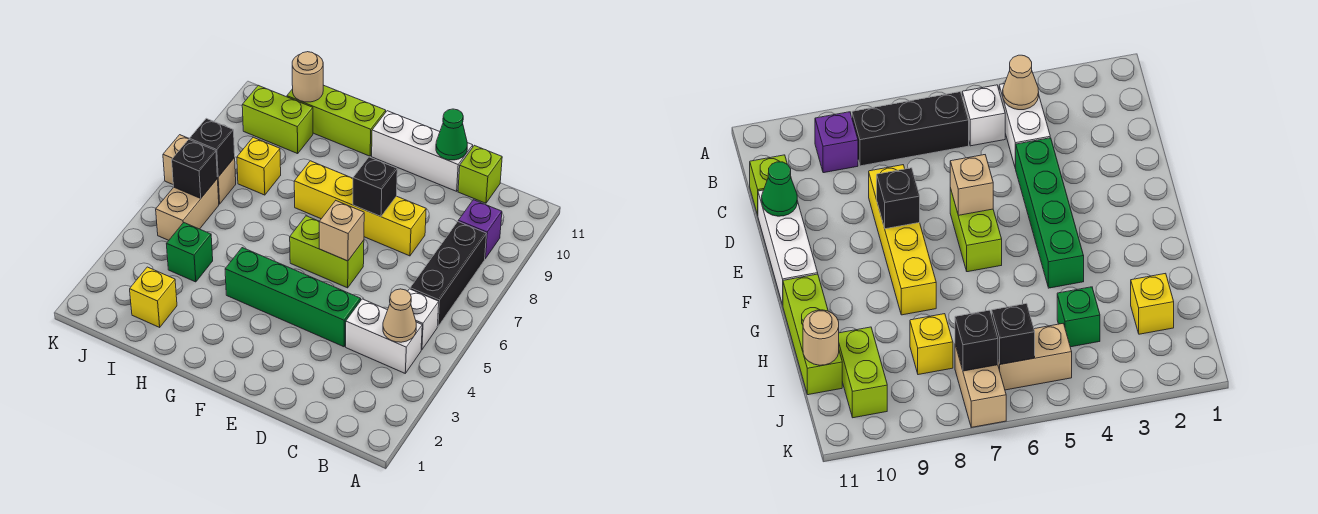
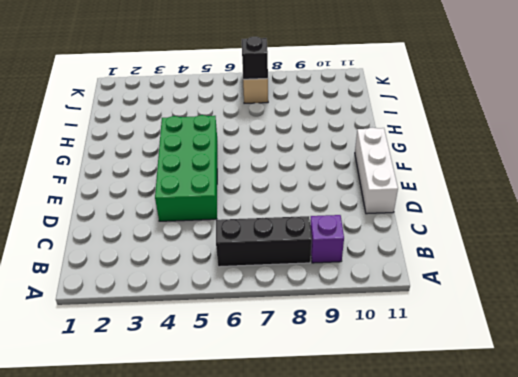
green 2x4 brick [155,115,217,221] -> green 1x4 brick [225,248,361,347]
none -> white 1x2 brick [346,299,422,373]
none -> white 1x1 brick [408,289,439,350]
none -> lime 1x1 brick [458,145,502,203]

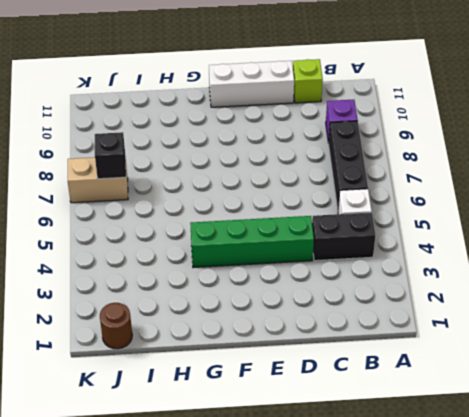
black 1x2 brick [312,212,375,261] -> white 1x2 brick [346,299,422,373]
brown 1x1 round brick [100,303,132,349] -> none
none -> yellow 1x4 brick [294,161,426,256]
none -> lime 1x2 brick [290,216,364,288]
none -> lime 1x3 brick [287,85,386,156]

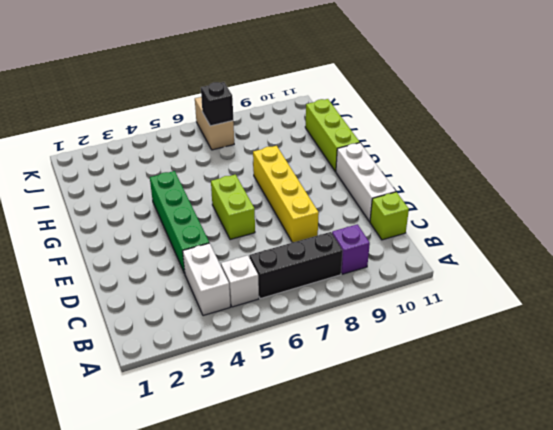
none -> yellow 1x1 brick [130,267,177,327]
none -> green 1x1 brick [167,222,213,282]
none -> yellow 1x1 brick [237,137,281,195]

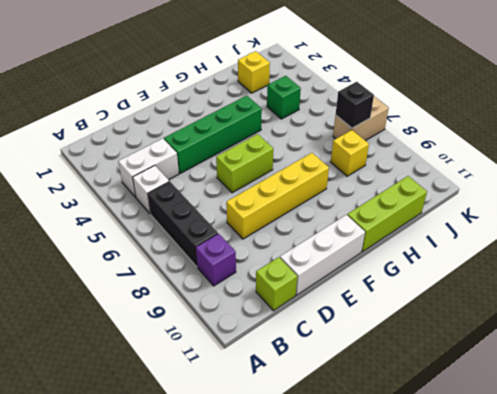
none -> lime 1x2 brick [242,86,313,154]
none -> tan 1x2 brick [156,179,219,240]
none -> tan 1x1 cone [383,289,416,342]

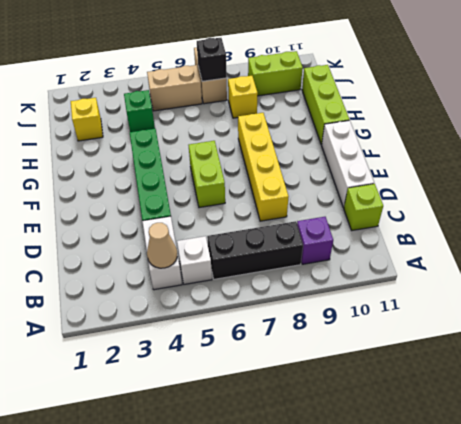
lime 1x2 brick [248,51,303,96] -> lime 1x2 brick turned to [242,86,313,154]
none -> green 1x1 cone [436,109,467,160]
none -> tan 1x1 brick [319,201,364,261]
none -> black 1x1 brick [353,157,397,217]

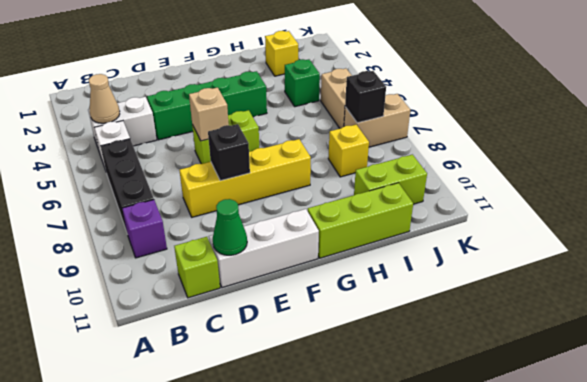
none -> tan 1x1 round brick [292,52,323,102]
none -> black 1x1 brick [172,139,217,198]

